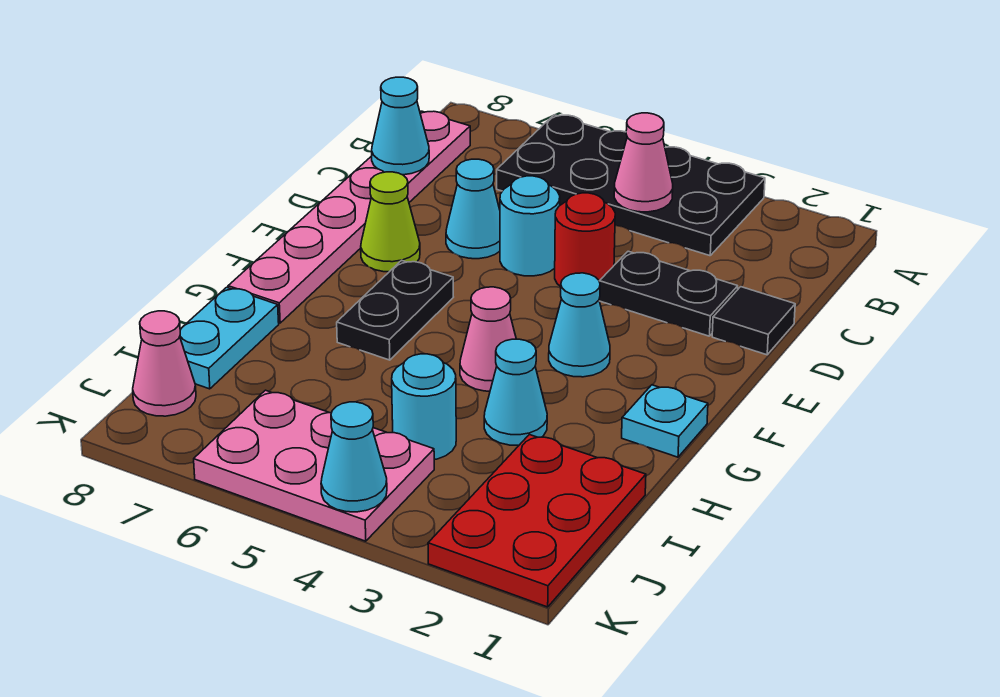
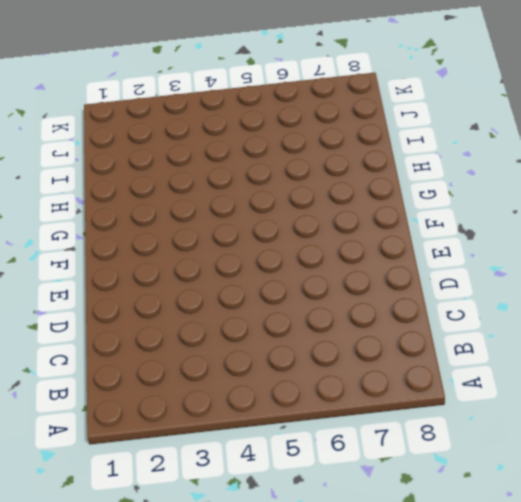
none -> black 2x4 plate [497,115,765,256]
none -> pink 1x6 plate [228,111,470,323]
none -> black 1x1 tile [712,287,795,355]

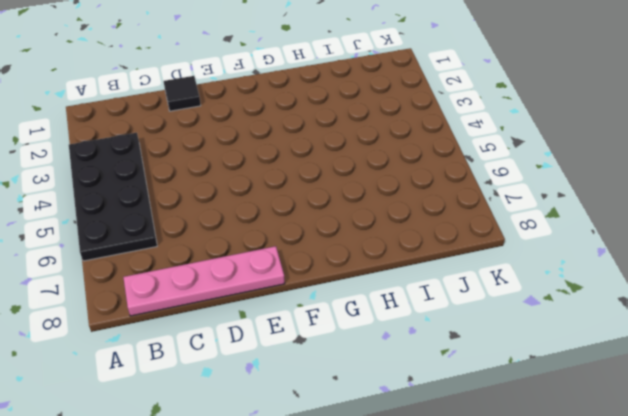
pink 1x4 plate [123,246,285,316] -> pink 1x6 plate [228,111,470,323]
none -> black 1x2 plate [599,251,738,336]
none -> red 1x1 round brick [555,193,615,287]
none -> cyan 1x1 round brick [500,176,560,276]

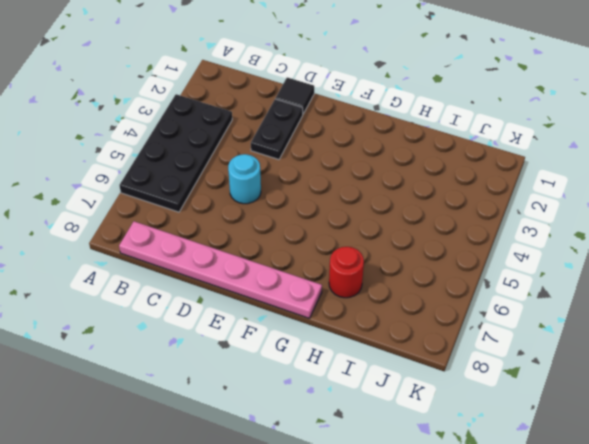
red 1x1 round brick [329,247,364,298] -> red 1x1 round brick moved to [555,193,615,287]
none -> cyan 1x1 cone [446,159,500,259]
none -> lime 1x1 cone [361,172,420,272]
none -> cyan 1x1 cone [549,273,610,377]

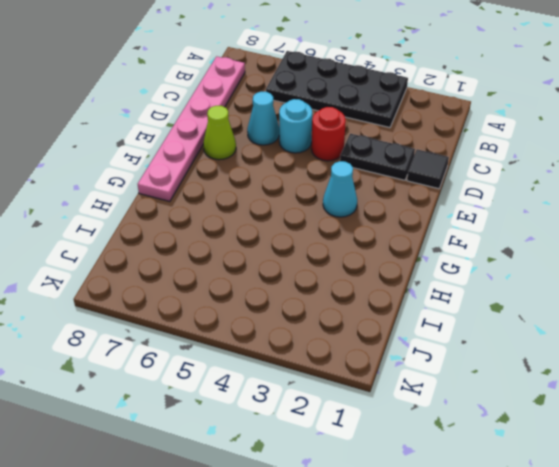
none -> black 1x2 plate [337,260,453,360]
none -> cyan 1x1 plate [622,385,708,457]
none -> pink 1x1 cone [460,287,516,391]

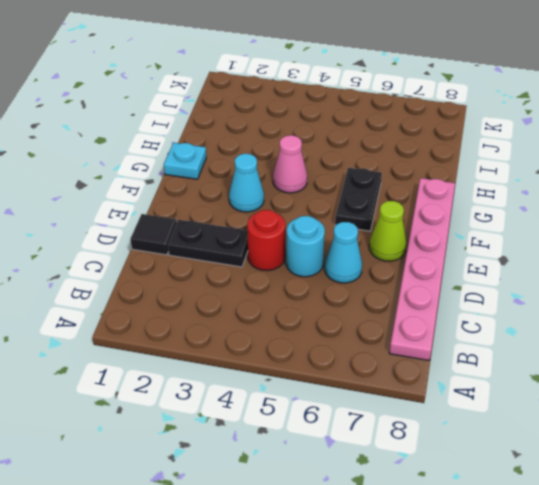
none -> black 2x4 plate [497,115,765,256]
none -> cyan 1x1 cone [484,339,547,445]
none -> cyan 1x2 plate [180,287,279,389]

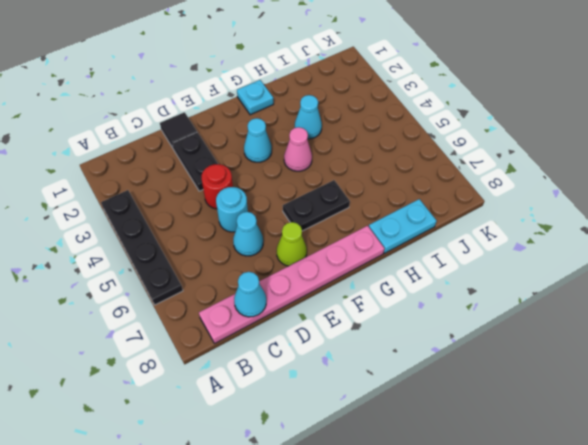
black 1x4 plate [101,190,183,305] -> black 2x4 plate [497,115,765,256]
none -> red 2x3 plate [428,435,646,607]
none -> cyan 1x1 round brick [392,354,456,460]
none -> pink 2x3 plate [194,390,434,541]

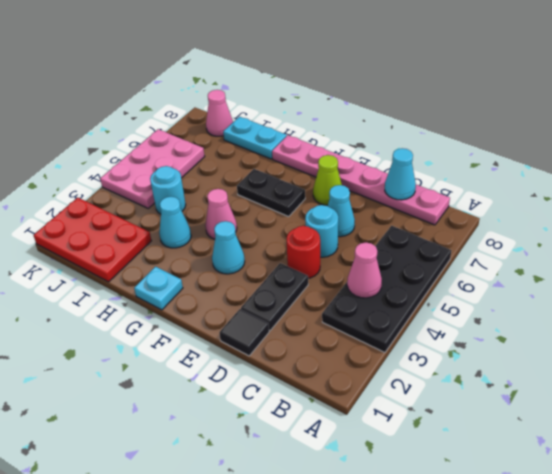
none -> cyan 1x1 cone [321,402,387,512]

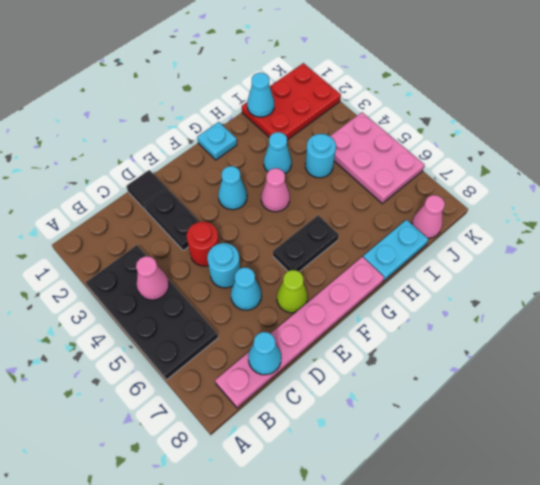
cyan 1x1 cone [247,73,274,117] -> cyan 1x1 cone moved to [321,402,387,512]

